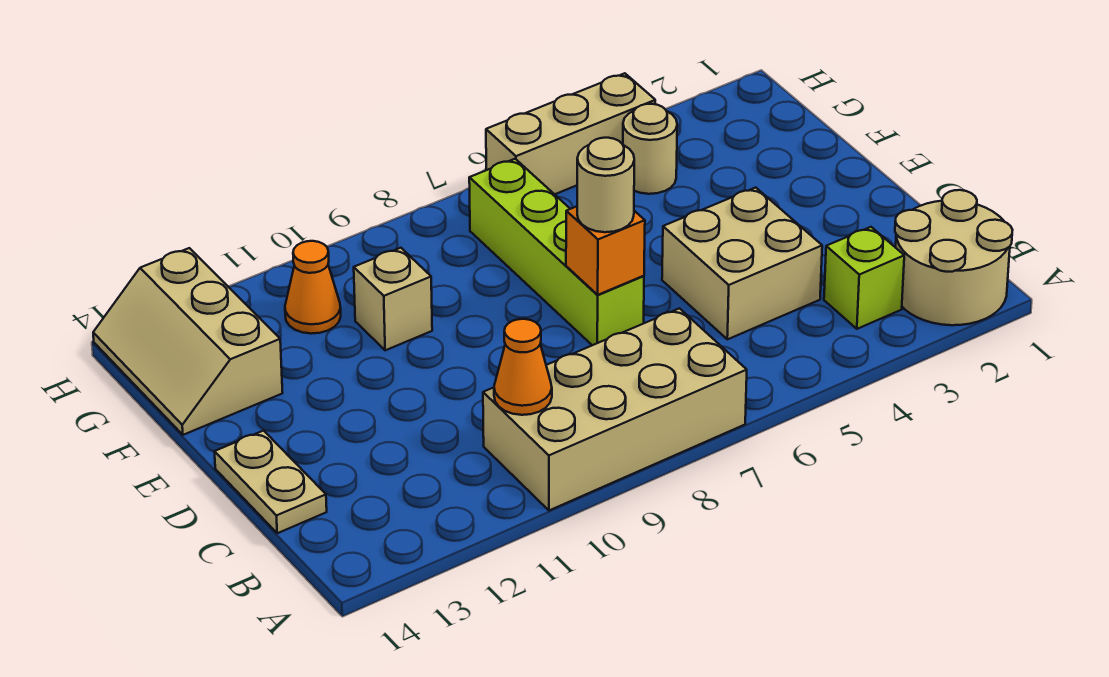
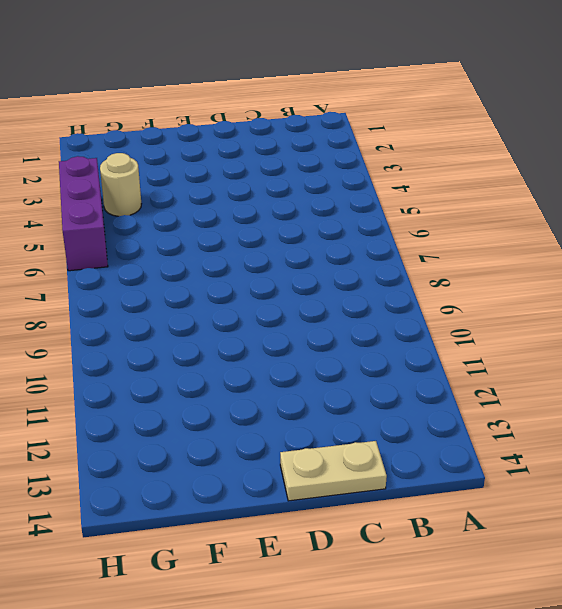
purple 1x3 brick [59,156,108,271] -> tan 1x3 brick [486,73,655,194]
none -> tan 2x2 round brick [895,190,1013,325]
none -> tan 2x4 brick [483,308,747,510]
none -> lime 1x1 brick [824,227,904,329]

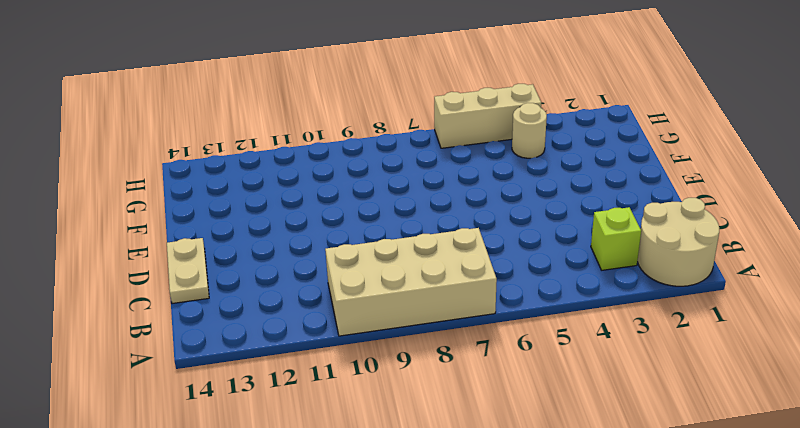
none -> tan 2x2 brick [662,188,822,339]
none -> lime 1x4 brick [469,159,644,345]
none -> tan 1x1 brick [354,248,432,350]

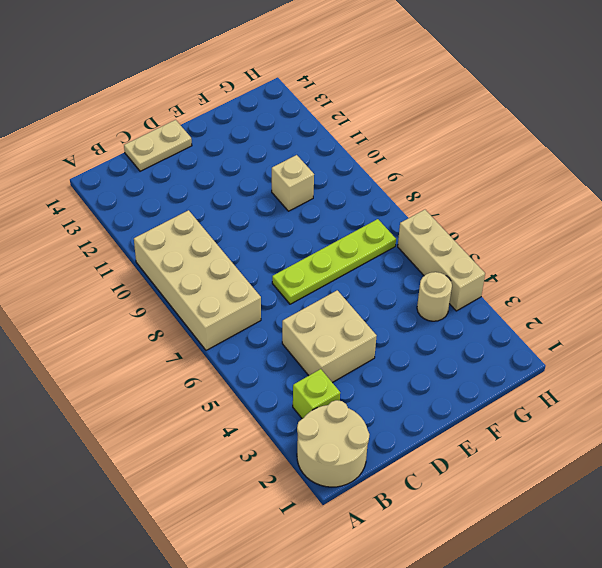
lime 1x4 plate [272,219,396,304] -> lime 1x4 brick [469,159,644,345]
none -> tan 2x3 slope [93,248,283,435]
none -> orange 1x1 cone [285,241,341,334]
none -> orange 1x1 cone [494,319,552,415]

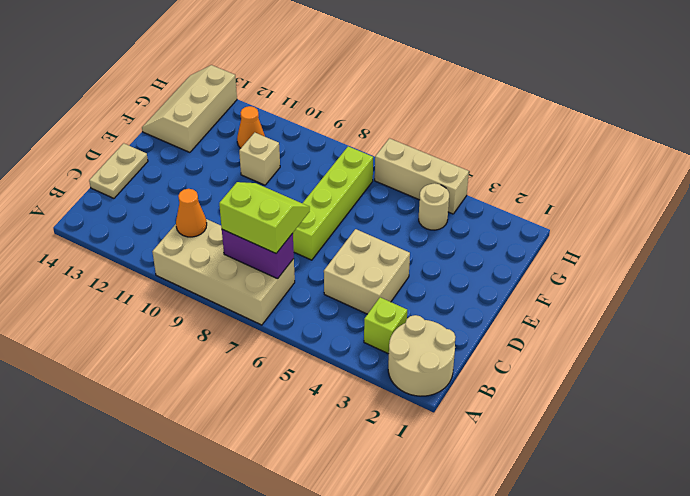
purple 1x2 brick [222,230,294,279] -> none
lime 2x2 slope [219,182,310,253] -> none
none -> orange 1x1 brick [566,206,645,295]
none -> tan 1x1 round brick [577,138,634,232]

